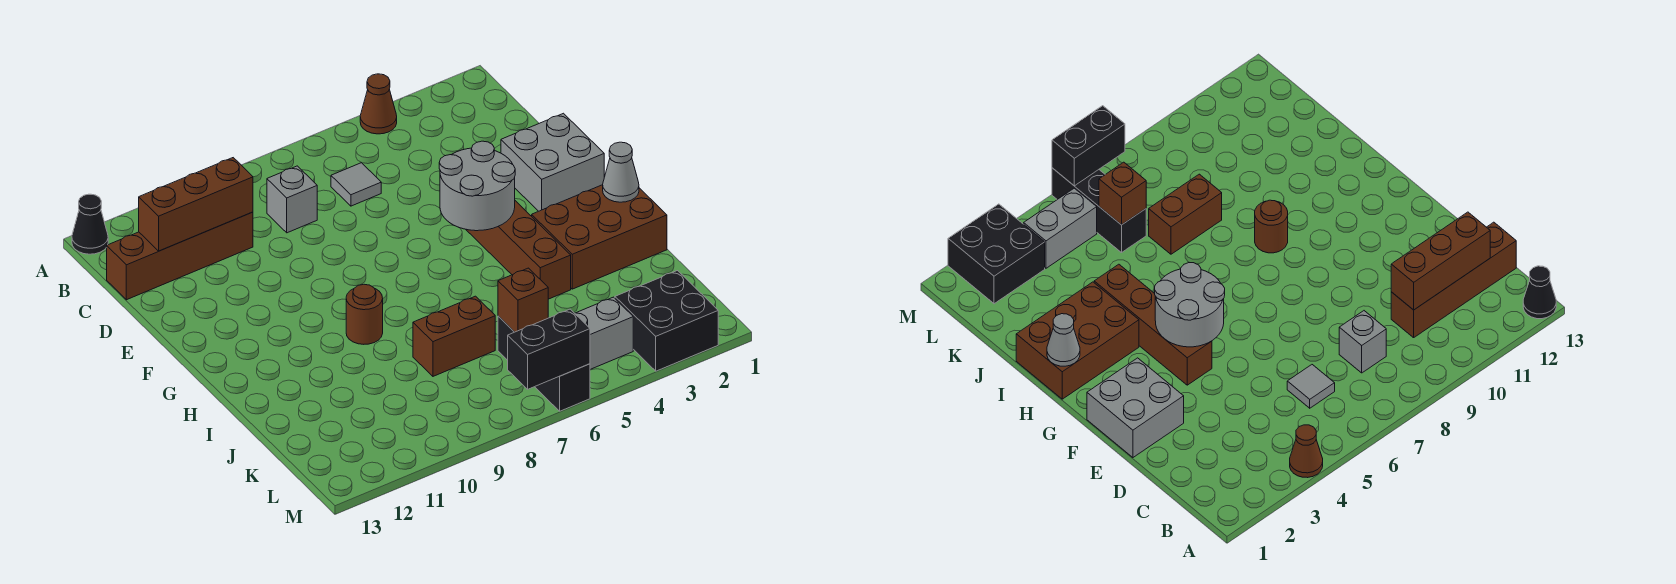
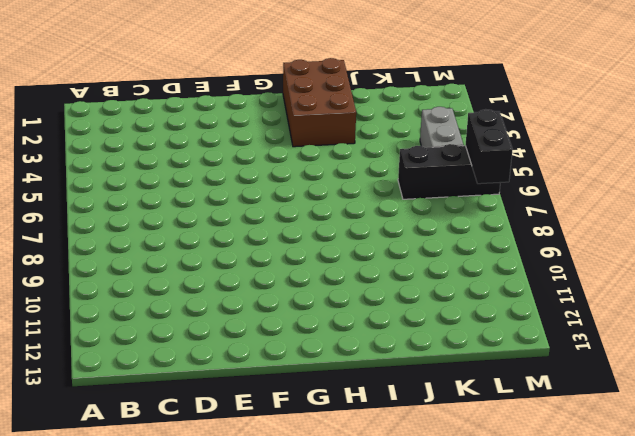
none -> brown 1x1 cone [360,74,397,134]
none -> black 1x1 cone [72,194,108,254]
none -> grey 1x1 tile [331,163,381,206]

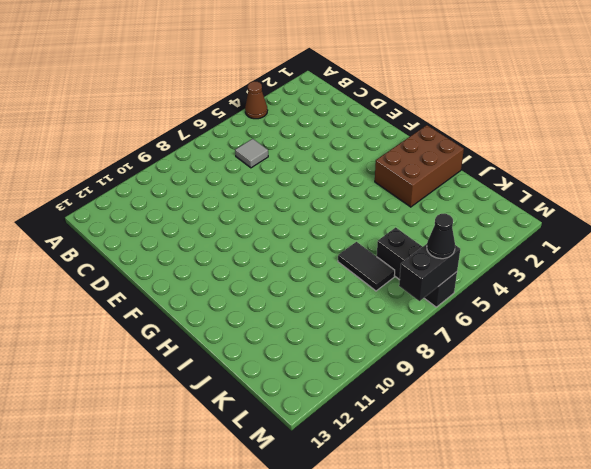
black 1x2 tile [338,242,395,291] -> brown 1x2 brick [413,296,495,376]
black 1x1 cone [427,214,455,259] -> black 1x1 cone moved to [72,194,108,254]
none -> grey 1x1 brick [267,166,317,233]
none -> brown 1x4 brick [107,212,253,300]
none -> grey 2x2 brick [501,113,604,211]

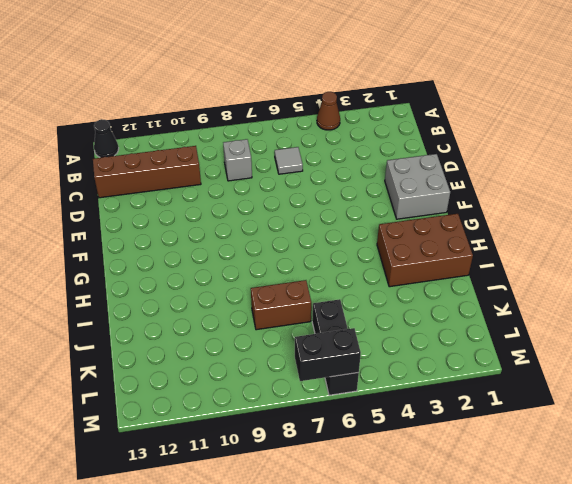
none -> brown 1x4 brick [466,201,571,299]
none -> brown 1x1 round brick [346,284,383,344]
none -> black 2x2 brick [615,271,718,371]

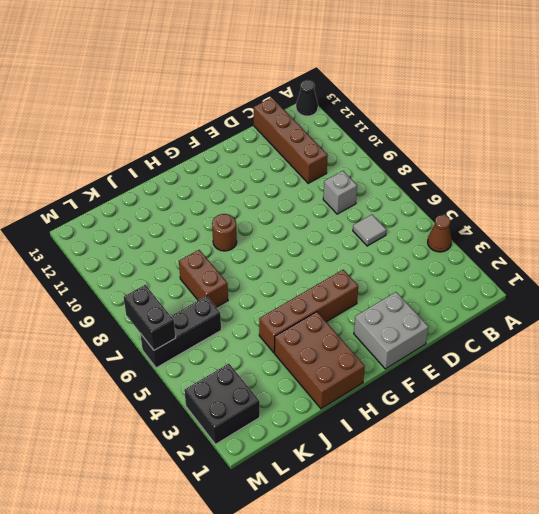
none -> grey 1x2 brick [575,297,633,369]
none -> brown 1x3 brick [139,158,253,251]
none -> grey 2x2 round brick [439,141,515,231]

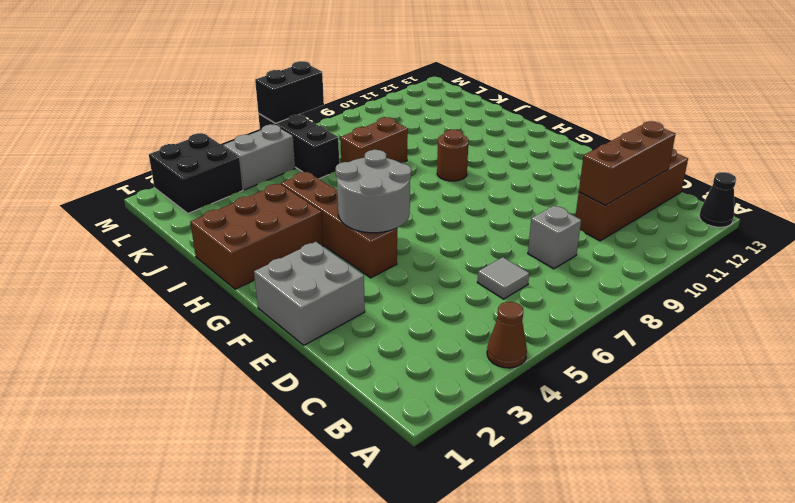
none -> grey 1x1 cone [603,142,639,202]
none -> brown 1x1 brick [498,268,548,332]

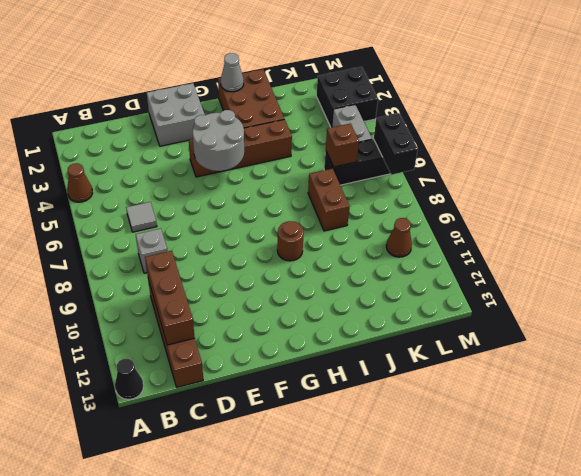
brown 1x1 cone [386,218,412,257] -> none

